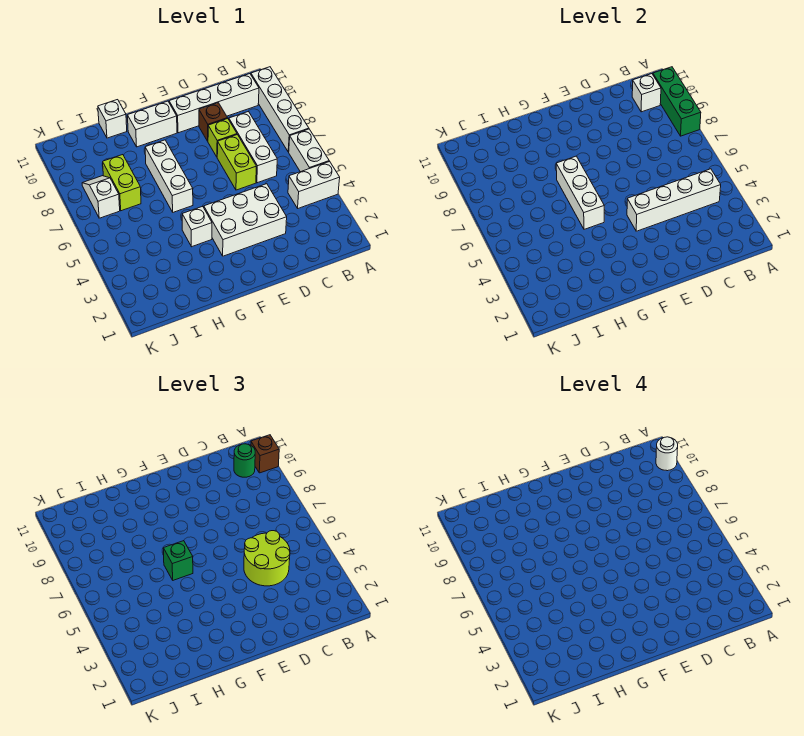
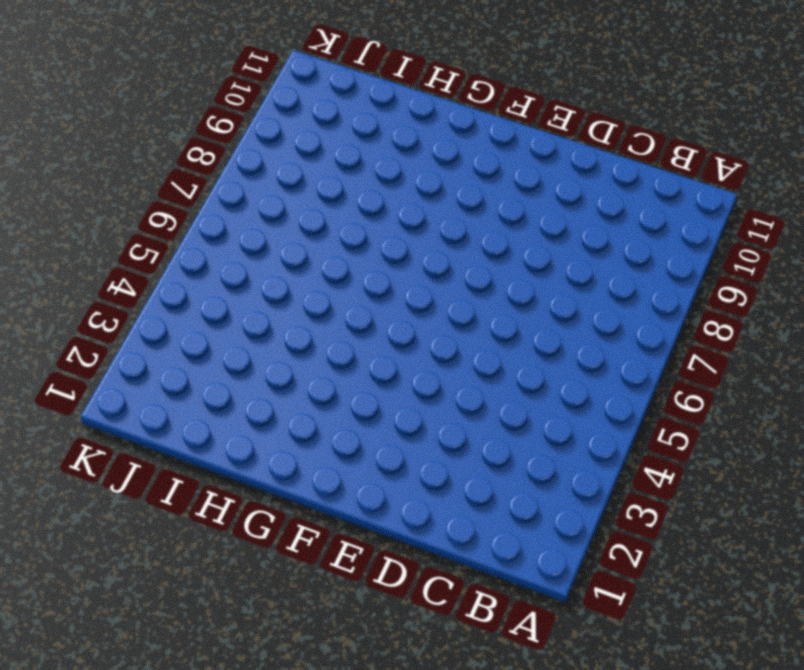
none -> white 1x2 brick [288,161,340,208]
none -> white 1x2 brick [289,129,329,172]
none -> white 1x4 brick [251,67,309,152]

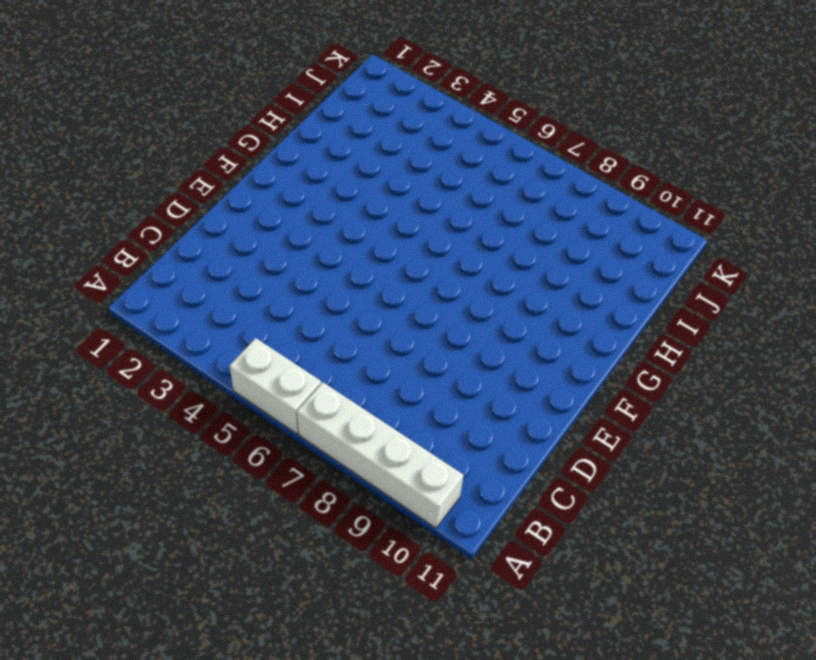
none -> white 1x2 brick [288,161,340,208]
none -> white 1x4 brick [169,74,259,133]
none -> white 1x3 brick [229,111,277,183]

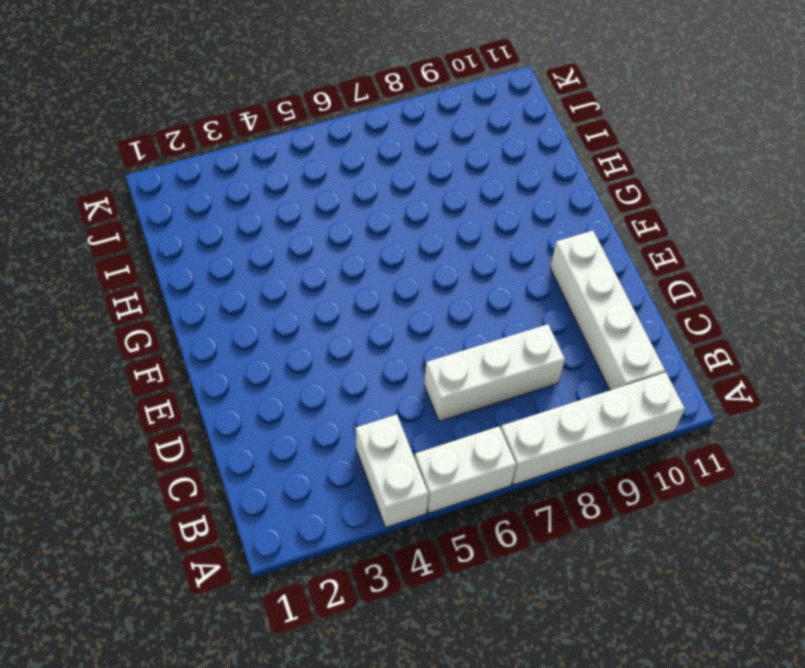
none -> white 2x3 brick [204,184,287,256]
none -> lime 1x2 brick [217,135,256,190]
none -> lime 1x1 brick [208,119,237,157]

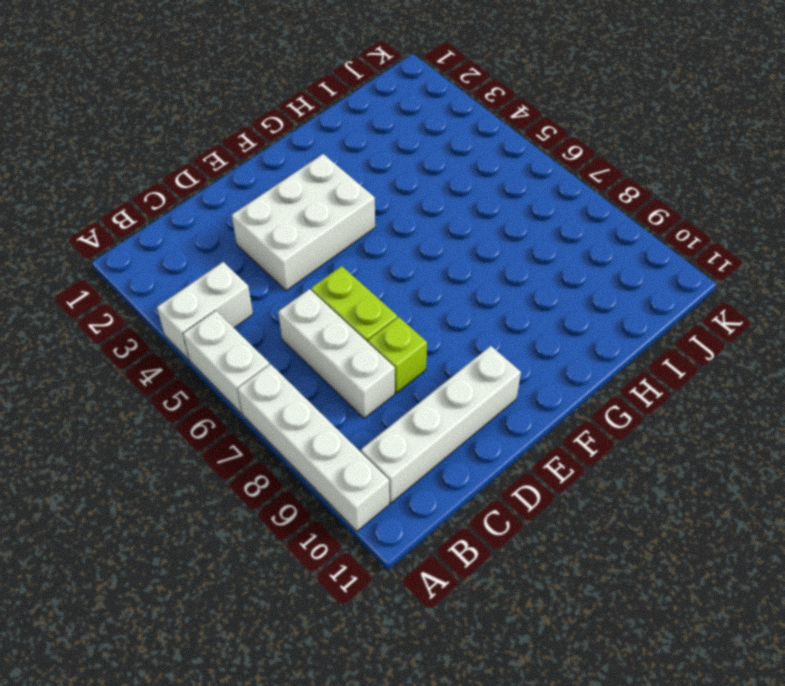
none -> brown 1x1 brick [199,103,228,141]
none -> white 1x2 brick [127,101,177,147]
none -> white 1x1 brick [182,206,212,247]

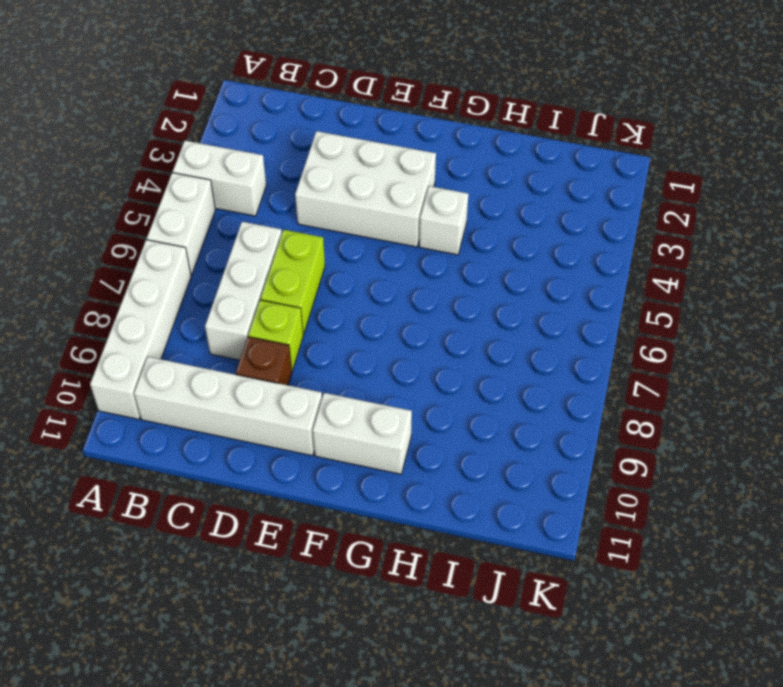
none -> white 1x3 brick [145,140,193,212]
none -> white 1x1 brick [98,100,127,138]
none -> lime 1x2 brick [103,155,141,211]

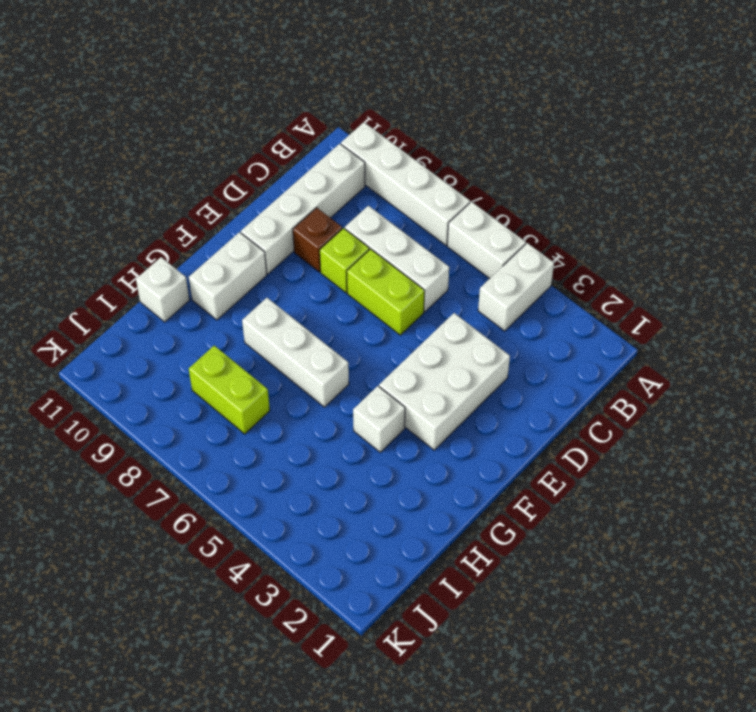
none -> white 1x2 slope [82,176,120,218]
none -> green 1x3 brick [653,67,701,136]
none -> white 1x4 brick [627,169,721,231]

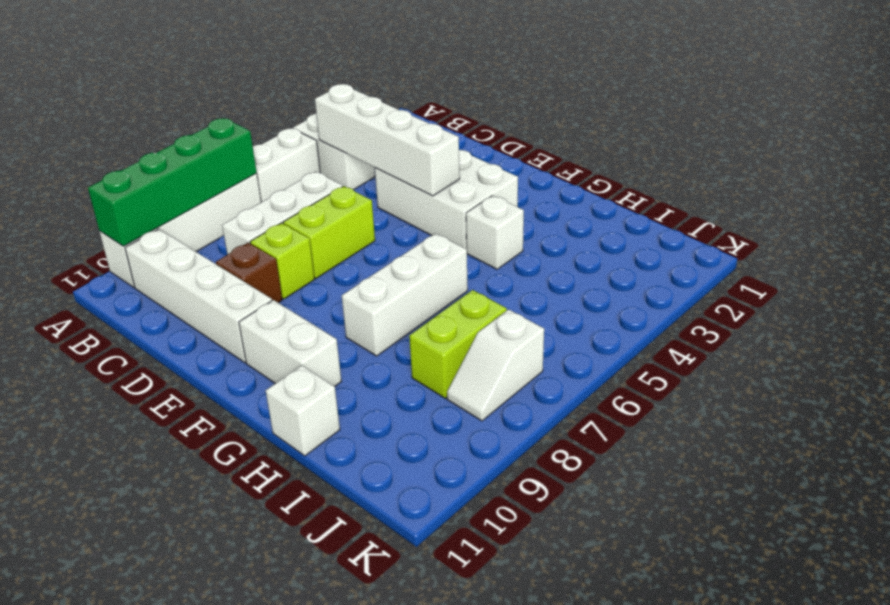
green 1x4 brick [88,118,257,246] -> green 1x3 brick [653,67,701,136]
none -> white 1x1 brick [632,74,661,112]
none -> white 1x3 brick [556,156,604,229]
none -> brown 1x1 brick [251,435,279,473]

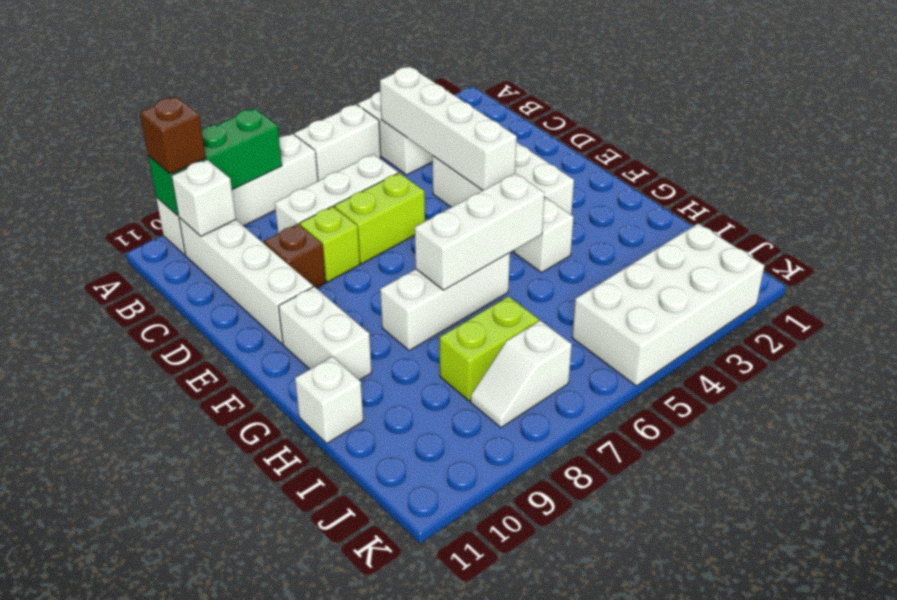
white 2x4 brick [572,223,764,386] -> none
none -> green 1x1 round brick [234,444,255,477]
none -> lime 2x2 round brick [244,531,290,586]
none -> green 1x1 brick [163,541,193,580]

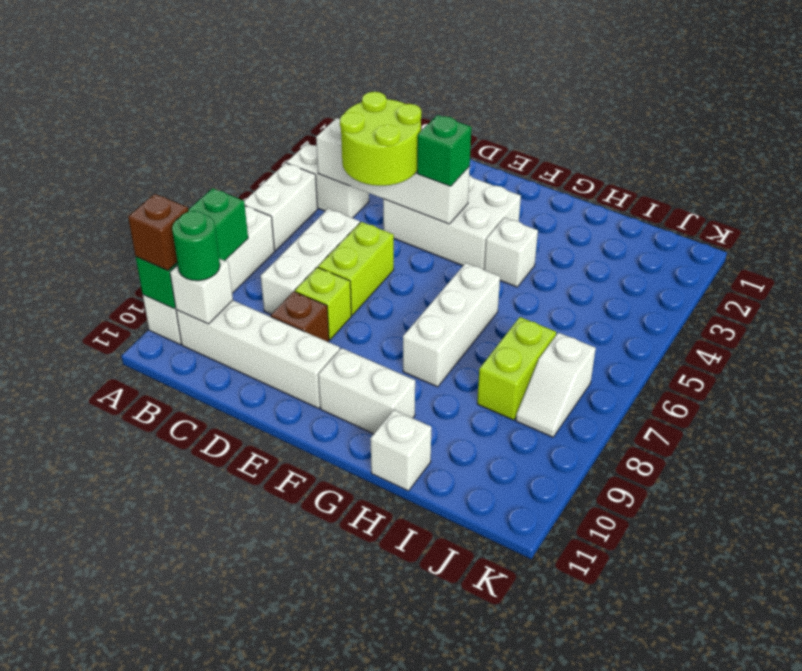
green 1x1 brick [417,115,471,186] -> green 1x1 brick moved to [163,541,193,580]
none -> white 1x3 brick [556,156,604,229]
none -> white 1x1 round brick [656,437,678,471]

